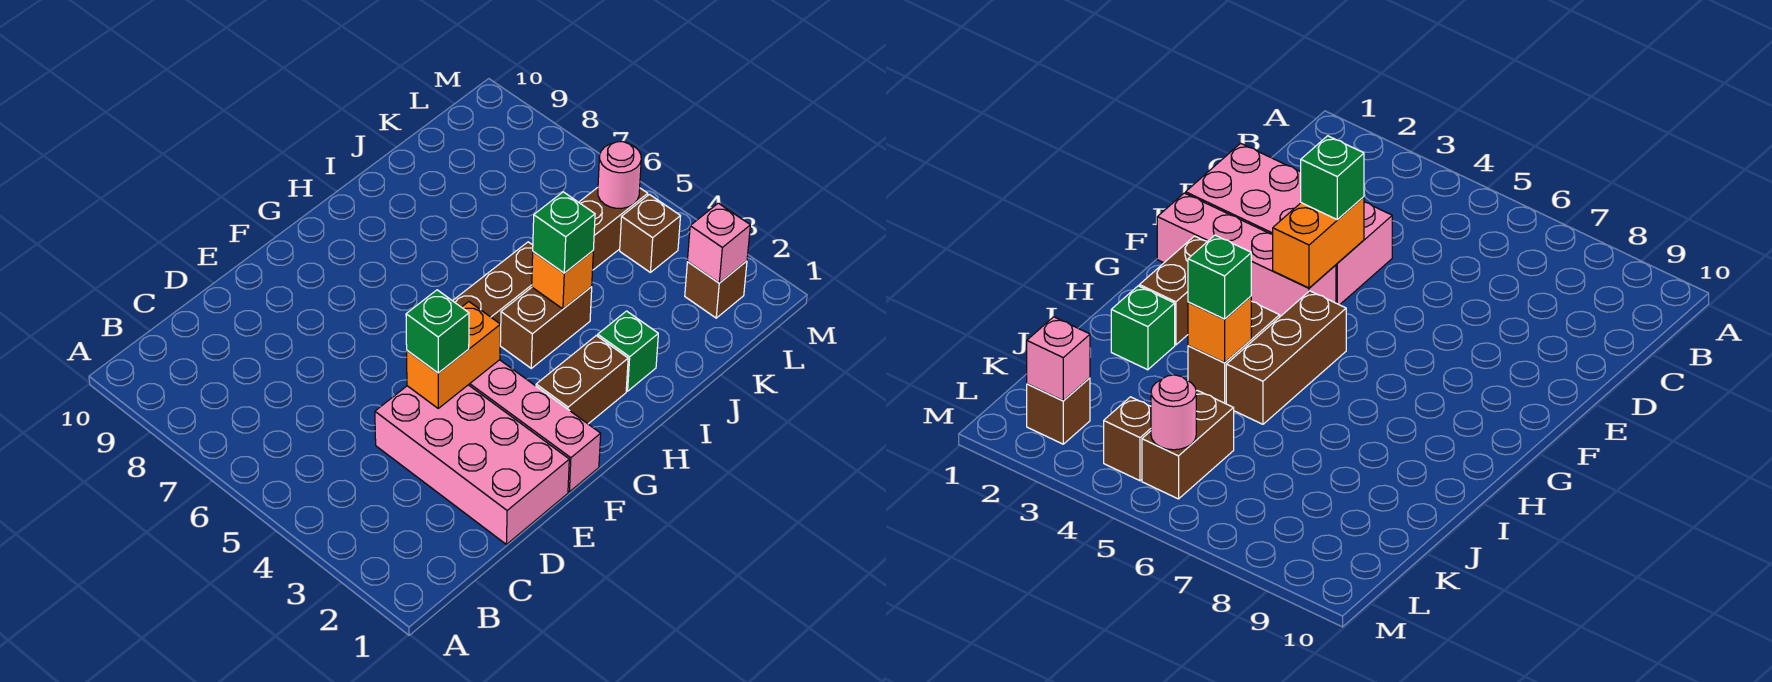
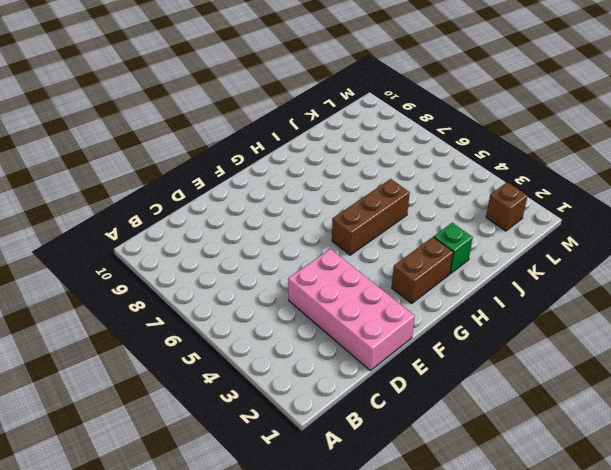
none -> pink 1x4 brick [469,360,601,492]
none -> brown 1x2 brick [500,287,592,368]
none -> brown 1x2 brick [579,188,648,270]

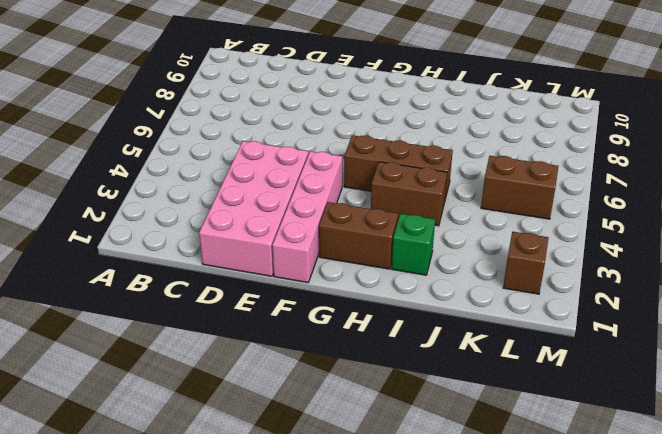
none -> brown 1x1 brick [620,195,680,272]
none -> orange 1x2 brick [407,302,501,408]
none -> orange 1x1 brick [532,251,593,309]

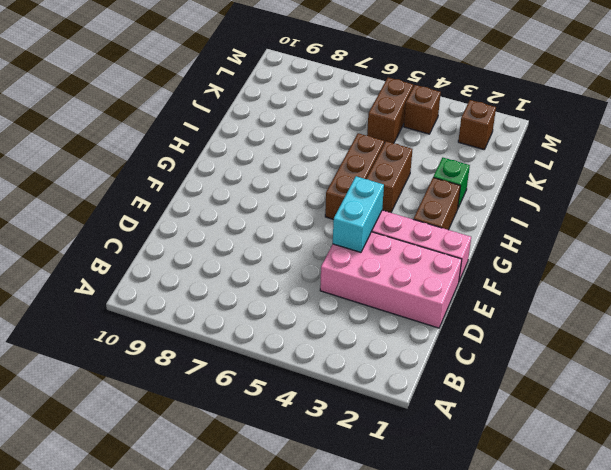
cyan 1x2 brick [333,176,384,252] -> orange 1x2 brick [407,302,501,408]
none -> orange 1x1 brick [532,251,593,309]
none -> pink 1x1 brick [688,203,750,283]
none -> pink 1x1 round brick [598,142,641,208]

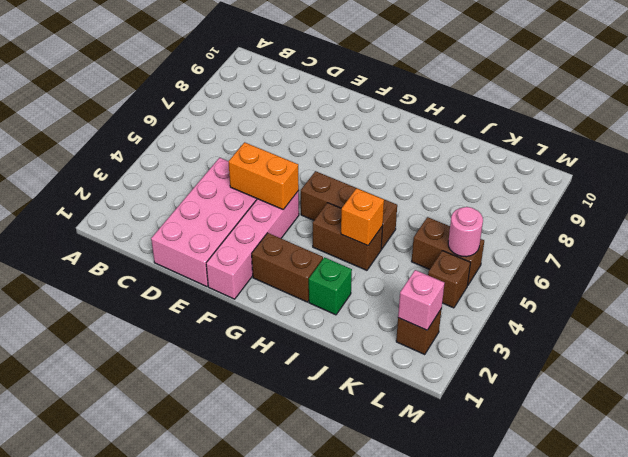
none -> green 1x1 brick [406,290,469,373]
none -> green 1x1 brick [533,192,595,273]

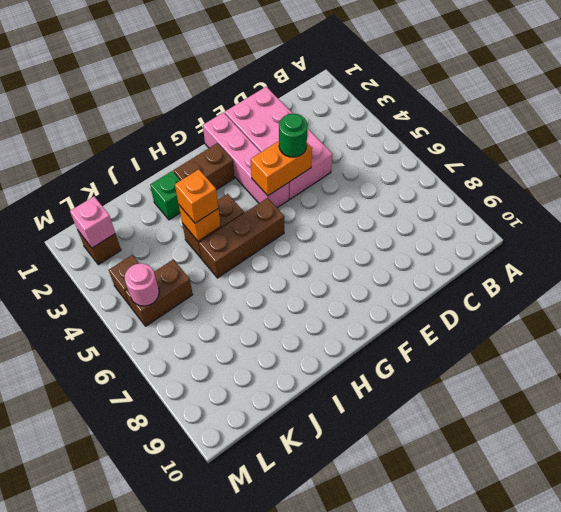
green 1x1 round brick [279,114,308,157] -> green 1x1 brick [406,290,469,373]
orange 1x1 brick [175,169,218,223] -> green 1x1 brick [533,192,595,273]

